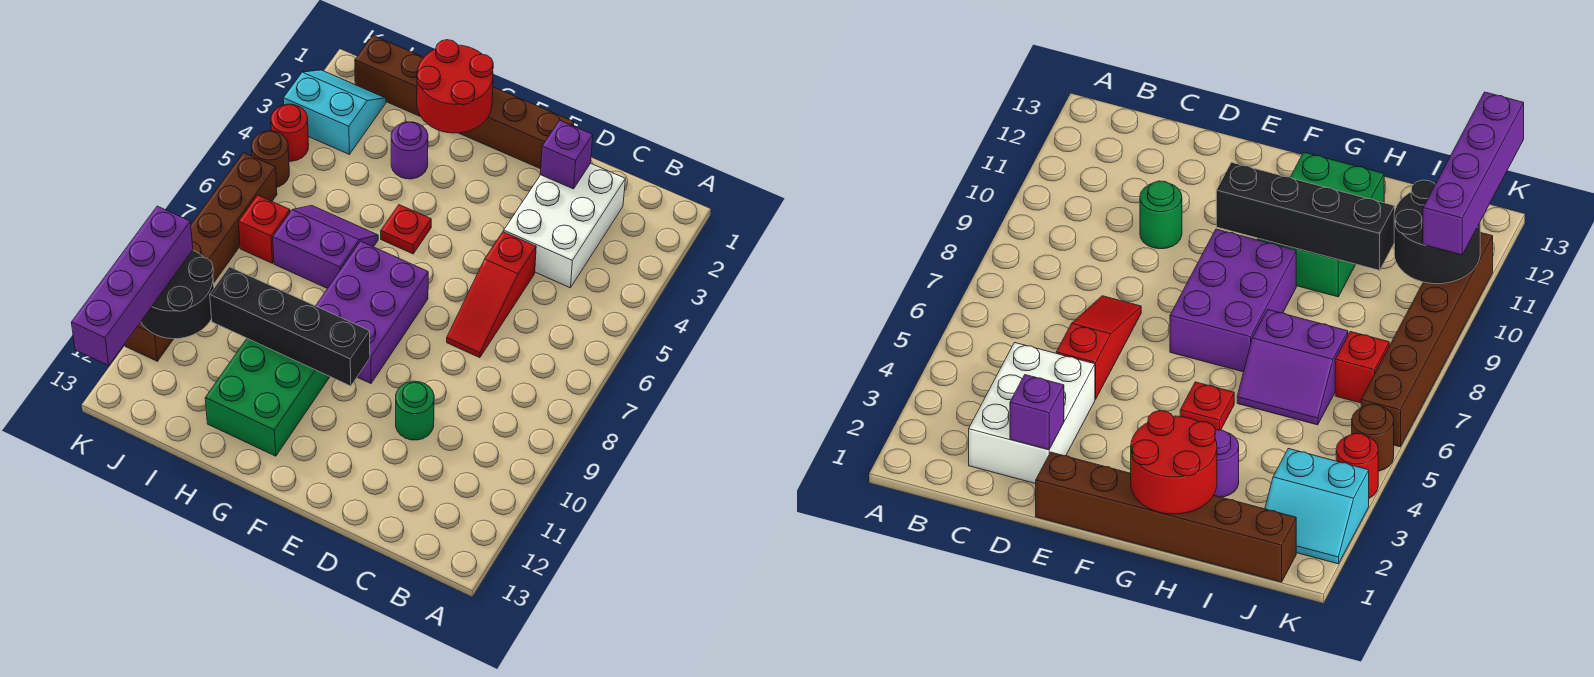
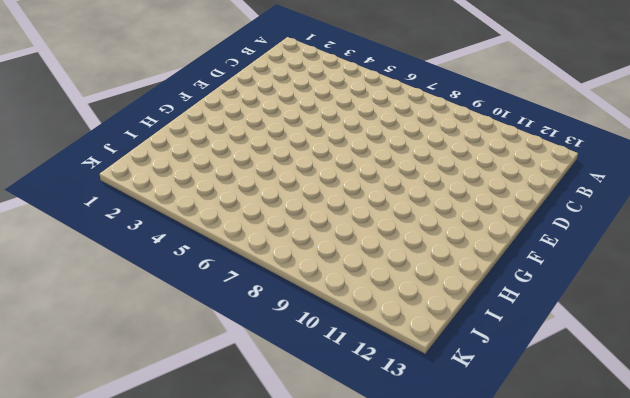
none -> white 2x3 brick [504,163,625,288]
none -> red 1x3 slope [447,232,536,358]
none -> green 1x1 round brick [396,381,434,440]

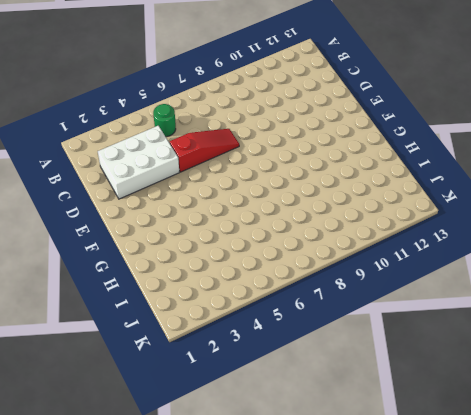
green 1x1 round brick [153,104,176,137] -> green 1x1 round brick moved to [396,381,434,440]
none -> brown 1x6 brick [355,35,574,169]
none -> purple 2x3 brick [316,241,428,383]
none -> red 1x1 plate [381,205,431,254]

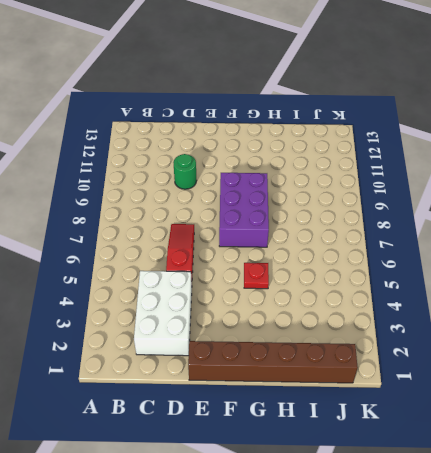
none -> green 2x3 brick [205,339,330,456]
none -> purple 1x1 round brick [391,122,428,179]
none -> purple 2x2 slope [273,206,378,288]

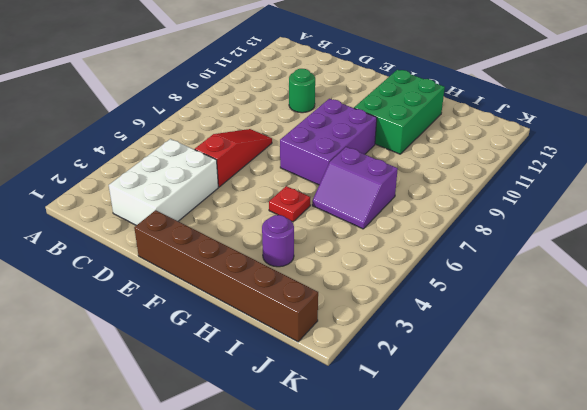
none -> cyan 2x2 slope [283,70,386,154]
none -> red 1x1 brick [239,195,290,263]
none -> red 1x1 round brick [271,104,309,161]

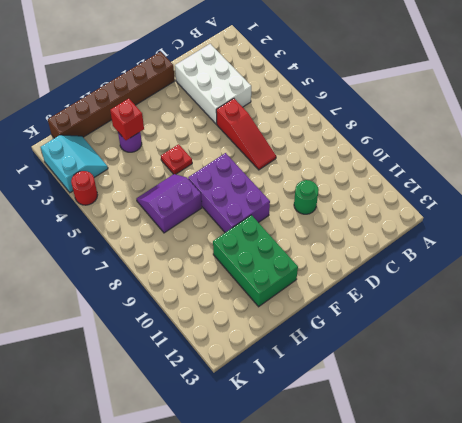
red 1x1 brick [110,99,144,140] -> red 1x1 brick moved to [239,195,290,263]
cyan 2x2 slope [41,135,108,193] -> cyan 2x2 slope turned to [283,70,386,154]
none -> brown 1x1 round brick [251,131,289,187]
none -> brown 1x6 brick [125,153,277,361]
none -> purple 1x1 brick [540,120,593,189]

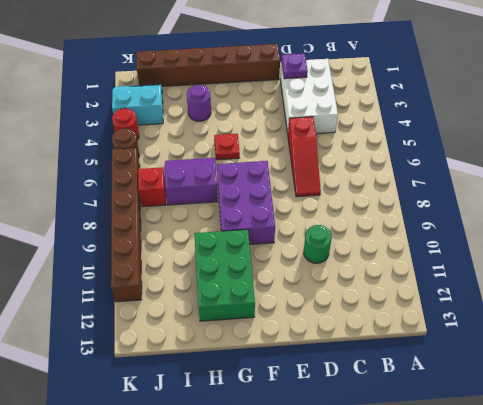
purple 1x1 plate [282,53,308,79] -> purple 1x1 brick [540,120,593,189]
none -> black 1x4 brick [210,267,370,386]
none -> red 2x2 round brick [417,40,493,133]
none -> black 2x2 round brick [141,250,214,339]

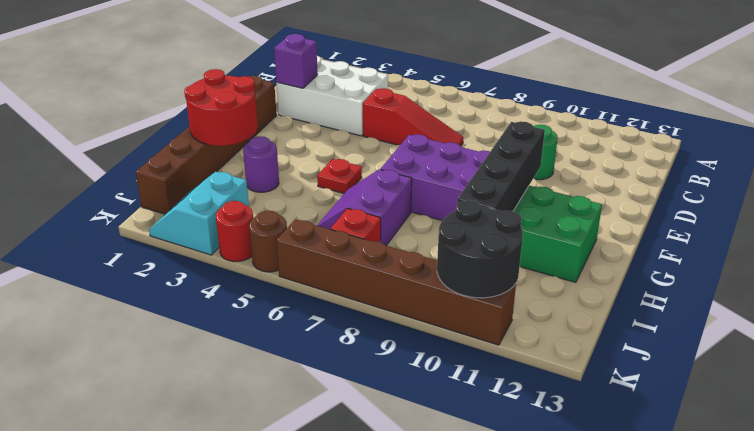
none -> purple 1x4 brick [71,206,193,366]

